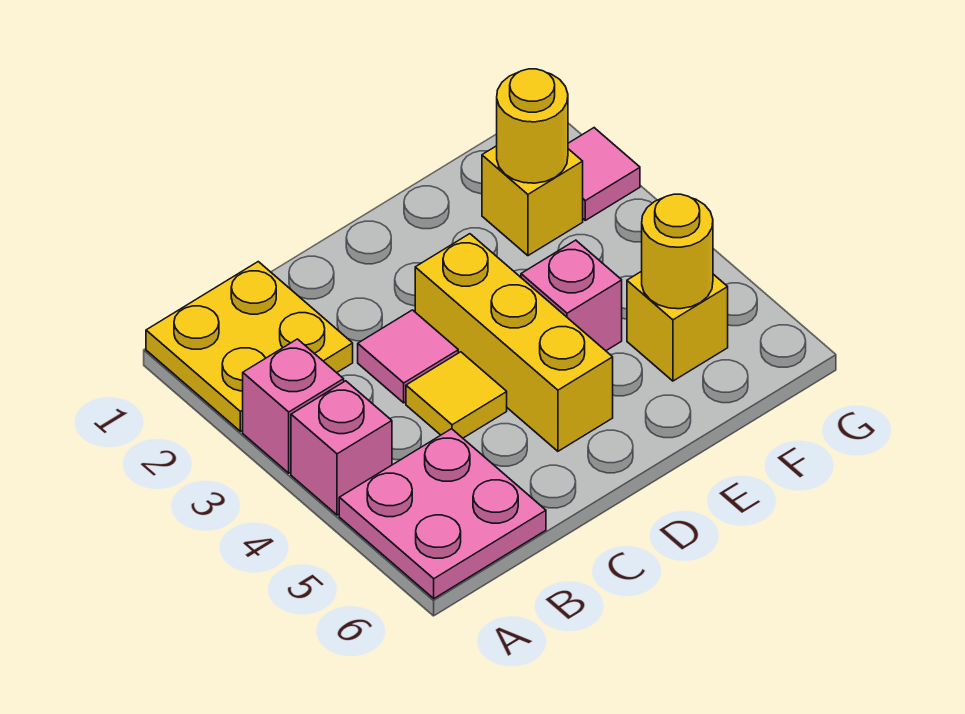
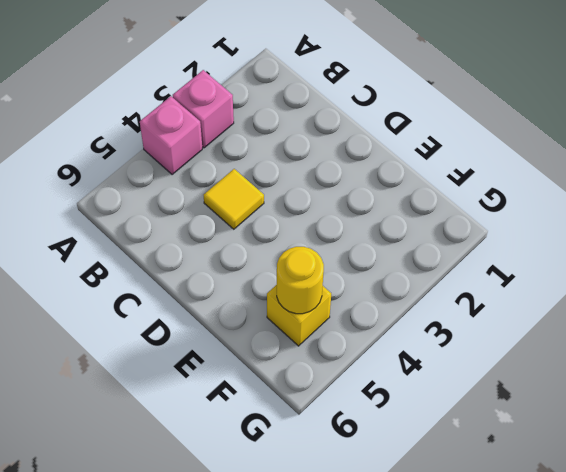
none -> yellow 2x2 plate [146,262,353,431]
none -> pink 2x2 plate [339,429,546,599]
none -> pink 1x1 tile [358,310,458,403]

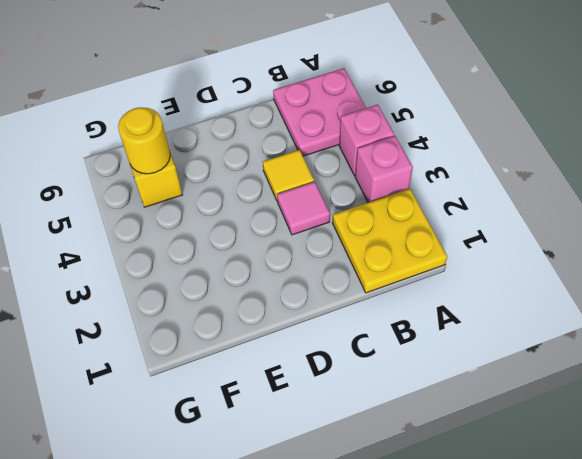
none -> yellow 1x3 brick [415,234,613,451]
none -> pink 1x1 brick [521,240,622,351]
none -> yellow 1x1 brick [482,146,583,256]

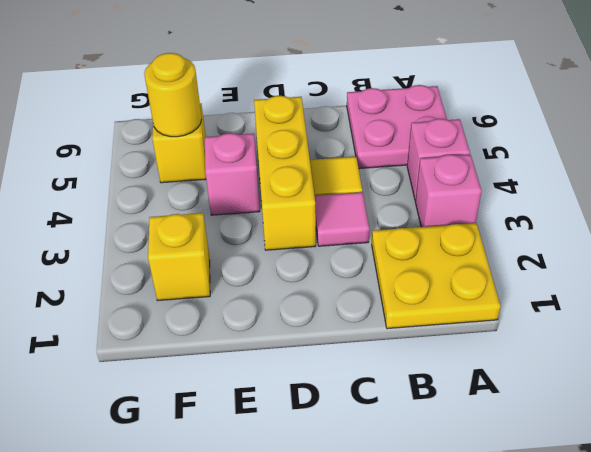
none -> pink 1x1 tile [568,128,640,220]
none -> yellow 1x1 round brick [497,69,568,183]

